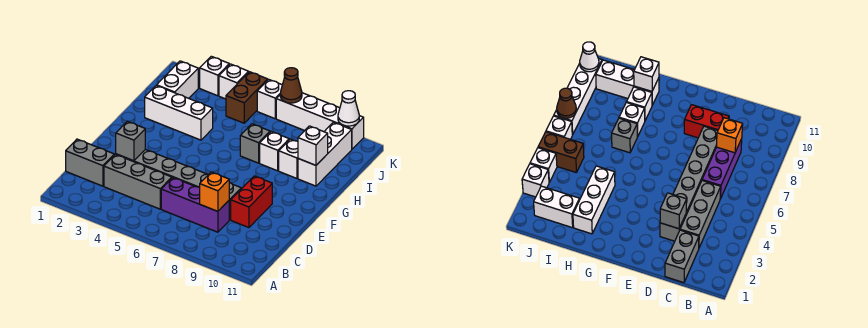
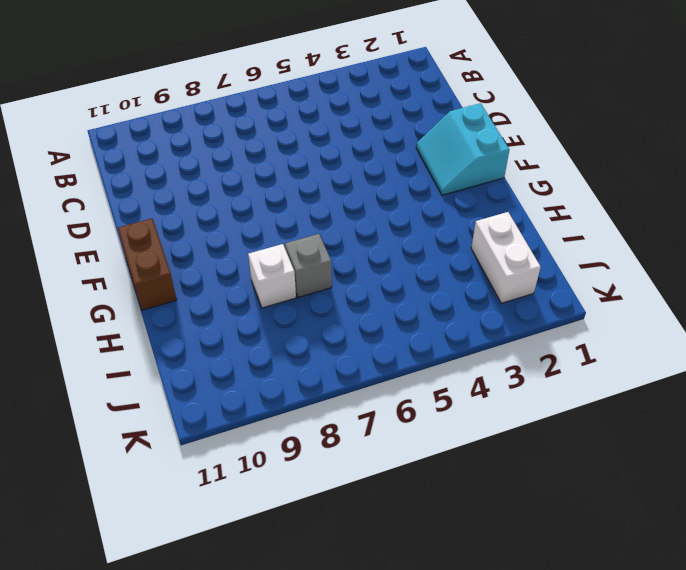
cyan 2x2 slope [416,103,509,195] -> none
brown 1x2 brick [118,218,177,310] -> brown 1x2 brick moved to [226,72,268,123]
none -> grey 1x2 brick [66,139,114,186]
none -> grey 1x3 brick [104,154,172,209]
none -> purple 1x3 brick [161,178,229,232]

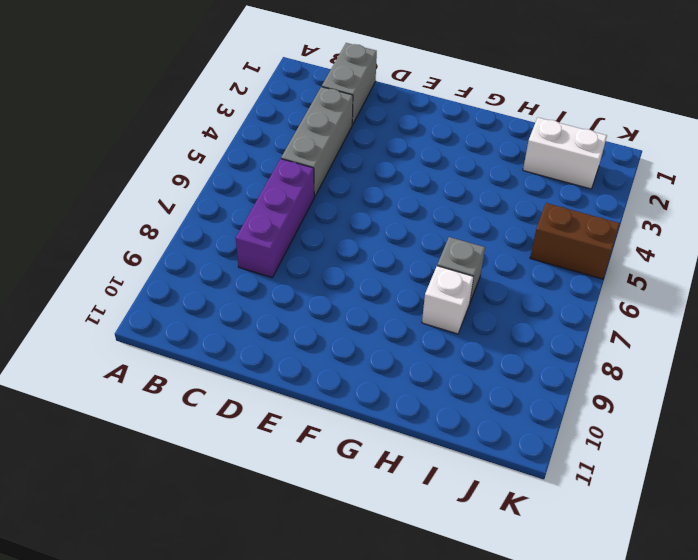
none -> grey 1x6 brick [116,149,241,220]
none -> red 1x2 brick [231,176,272,228]
none -> white 1x3 brick [145,85,213,140]

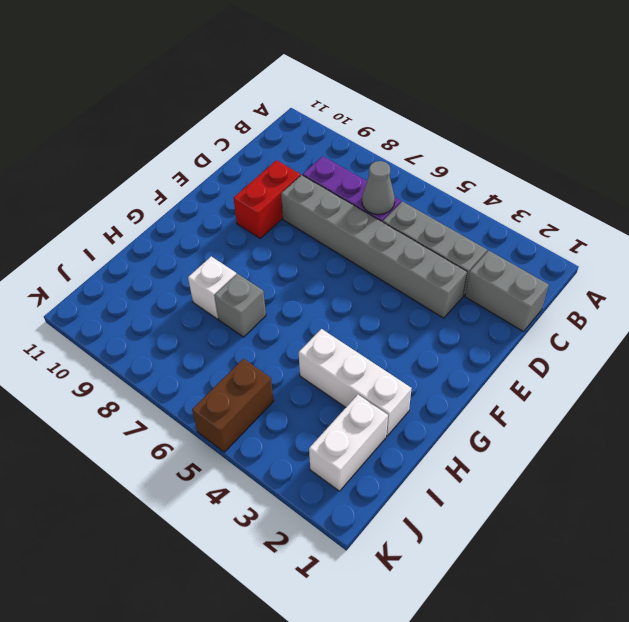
grey 1x1 cone [362,161,395,214] -> none
none -> white 1x1 brick [279,139,298,178]
none -> white 1x3 brick [298,122,352,186]
none -> white 1x1 brick [200,56,229,96]

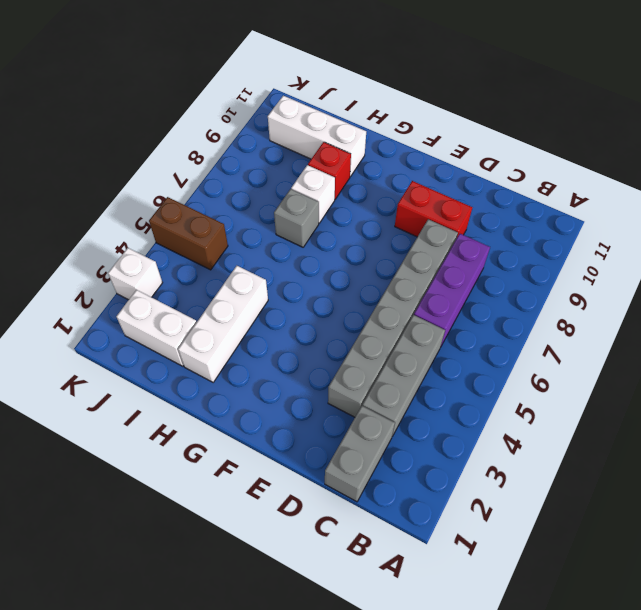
red 1x1 brick [308,142,351,199] -> white 1x1 brick [279,139,298,178]
none -> white 1x1 brick [219,64,249,99]
none -> white 1x1 brick [257,79,282,119]
none -> white 1x4 brick [276,93,364,149]

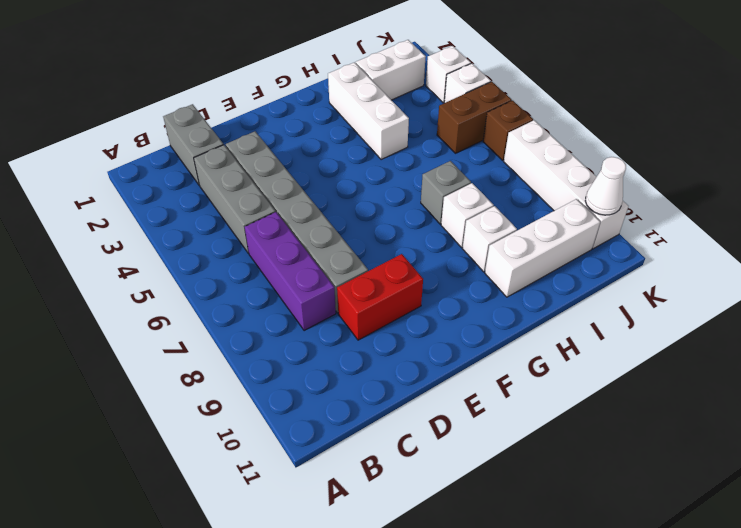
brown 1x1 brick [483,100,533,160] -> white 1x1 brick [257,79,282,119]
none -> orange 1x1 brick [199,172,229,211]
none -> grey 1x1 brick [116,121,145,161]
none -> white 1x1 brick [298,126,328,165]

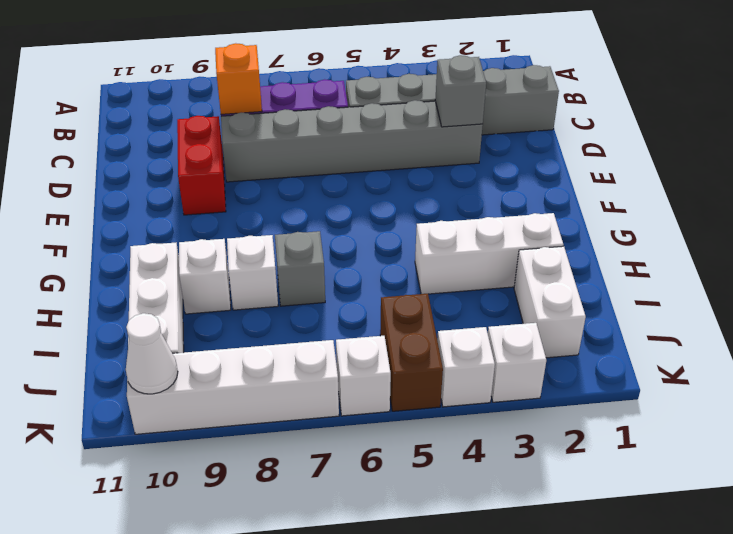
none -> white 1x1 brick [298,126,328,165]
none -> brown 1x1 cone [280,68,302,103]

